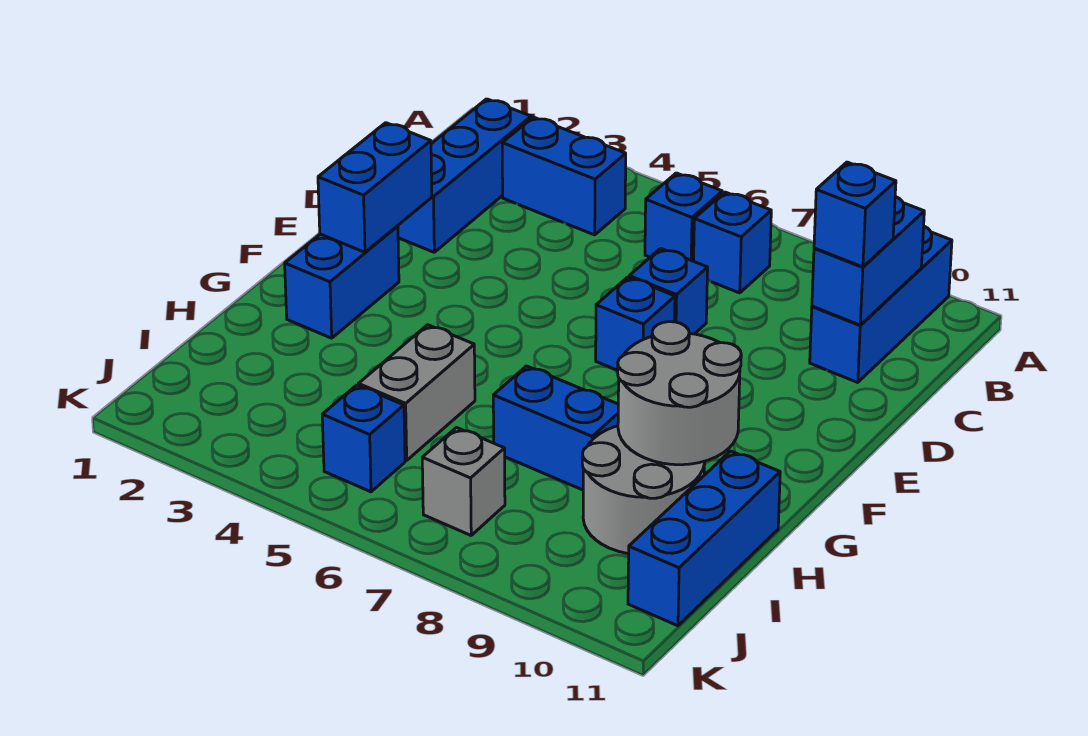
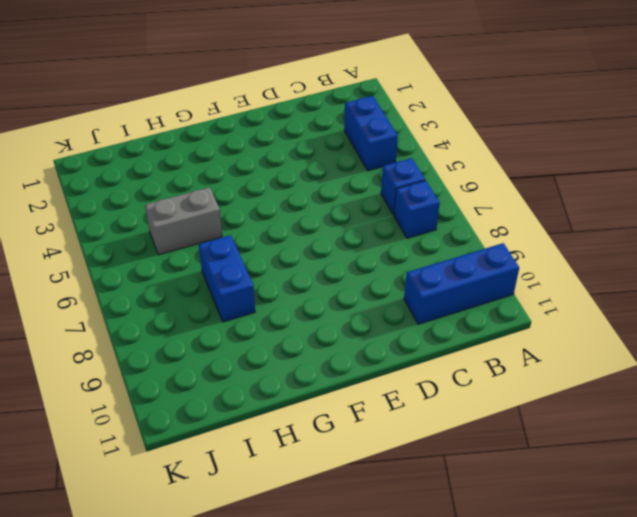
none -> blue 1x3 brick [398,99,531,252]
none -> blue 1x1 brick [629,248,708,334]
none -> blue 1x1 brick [596,277,675,370]

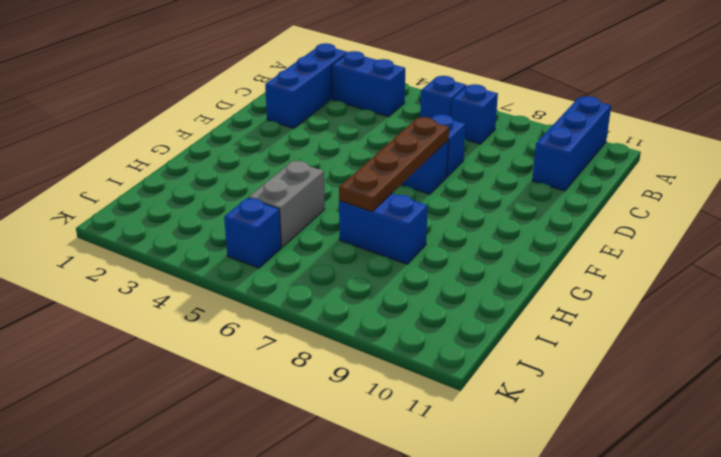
brown 1x4 plate [339,117,449,211] -> none
none -> blue 1x2 brick [285,226,399,338]
none -> grey 2x2 round brick [582,426,705,554]
none -> blue 1x3 brick [628,451,780,626]

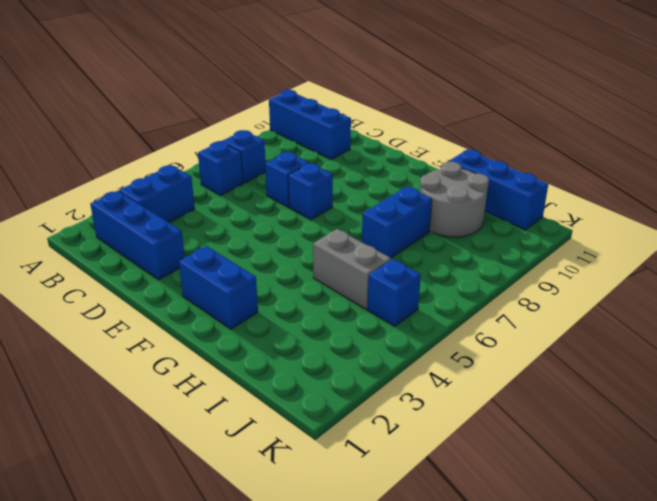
none -> grey 1x1 brick [422,428,505,535]
none -> blue 1x2 brick [812,196,924,325]
none -> blue 1x2 brick [318,123,432,252]

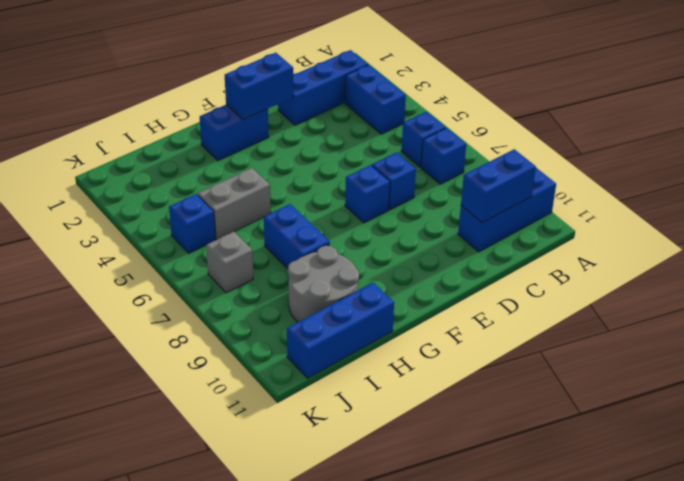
none -> grey 2x2 round brick [618,322,741,465]
none -> blue 1x1 brick [814,162,896,267]

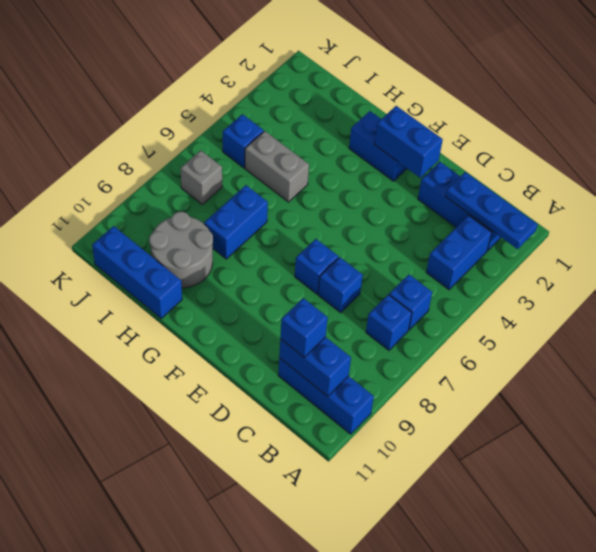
blue 1x3 plate [445,172,538,249] -> none
none -> grey 2x2 round brick [618,322,741,465]

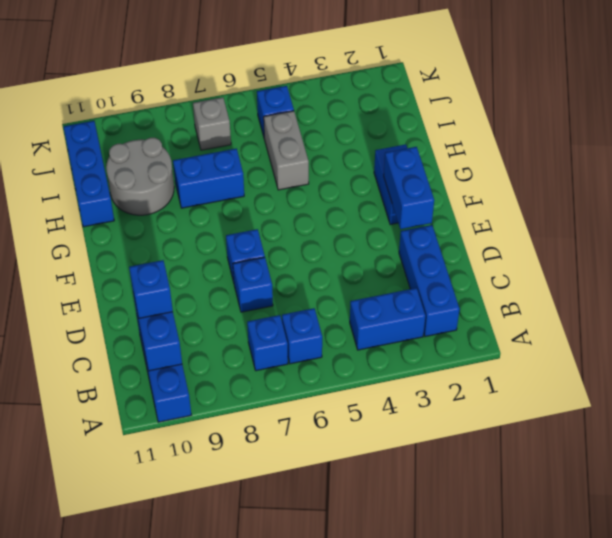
none -> grey 2x2 round brick [618,322,741,465]

